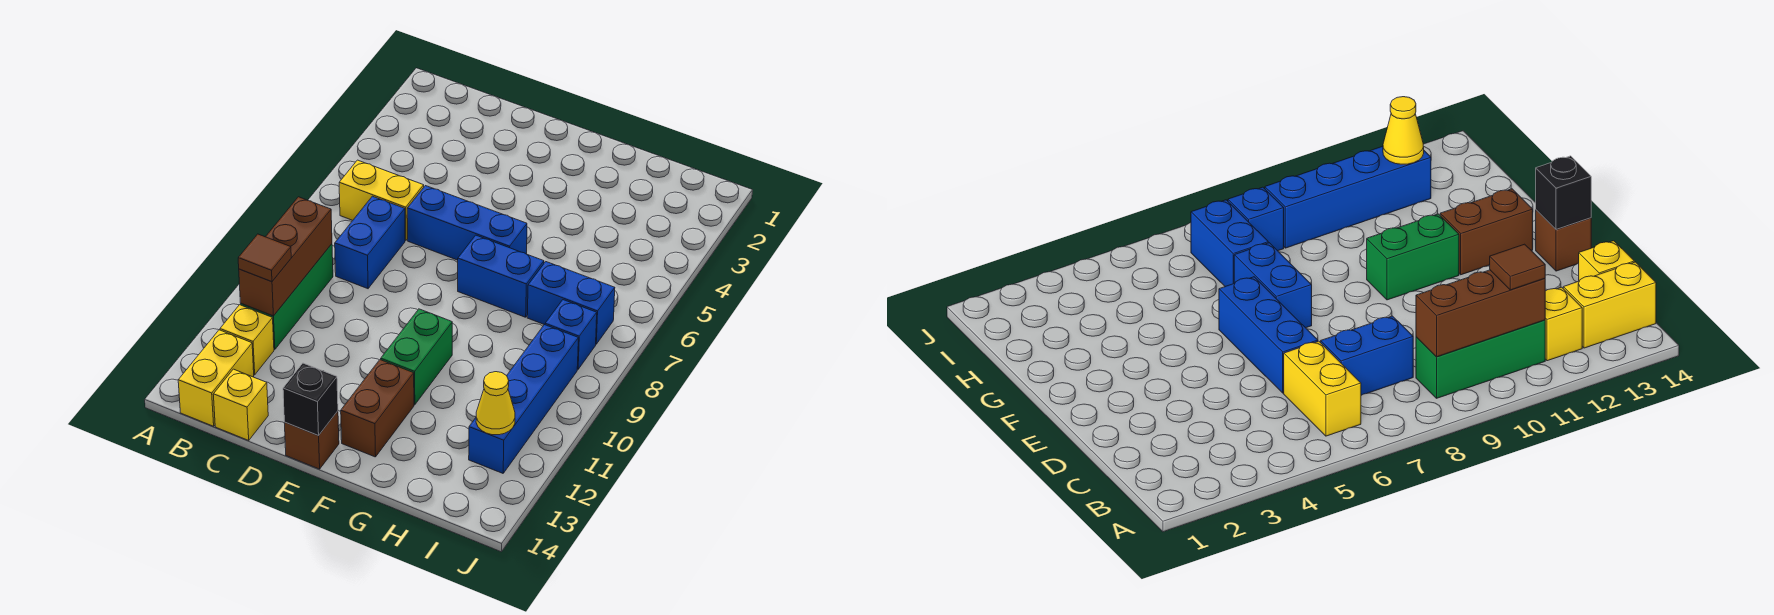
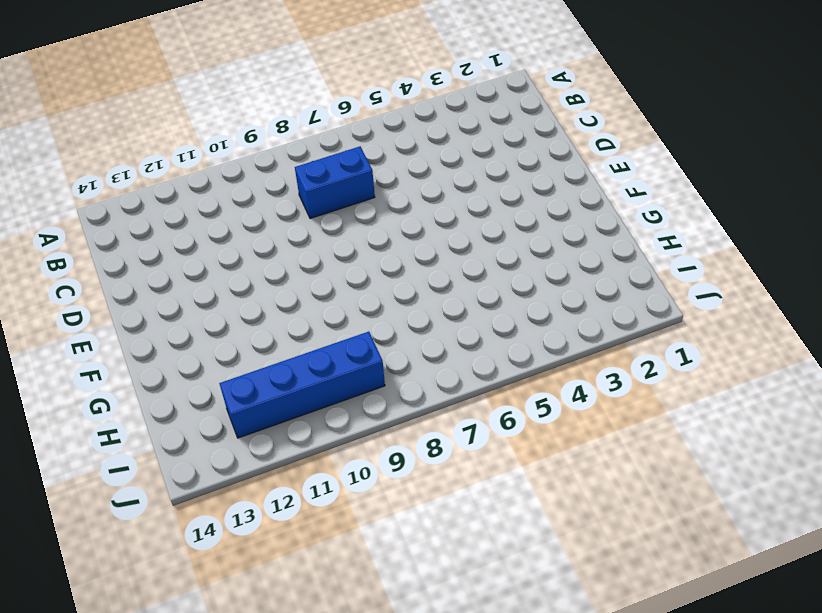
none -> yellow 1x2 brick [339,160,424,240]
none -> green 1x3 brick [241,244,333,350]
none -> yellow 1x1 brick [220,305,274,375]

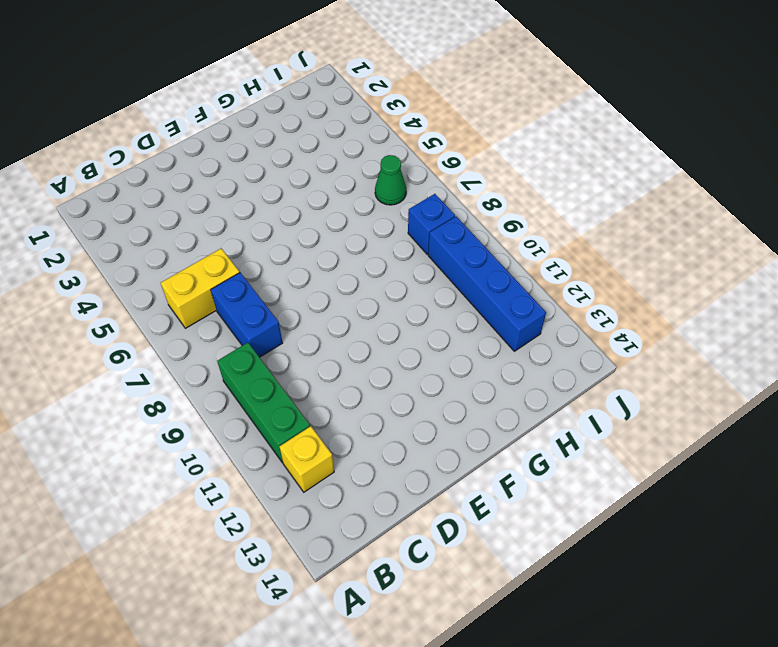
green 1x1 cone [375,155,406,205] -> none
none -> yellow 1x2 brick [178,330,254,426]
none -> yellow 1x1 brick [213,369,268,440]
none -> blue 1x3 brick [407,186,527,260]

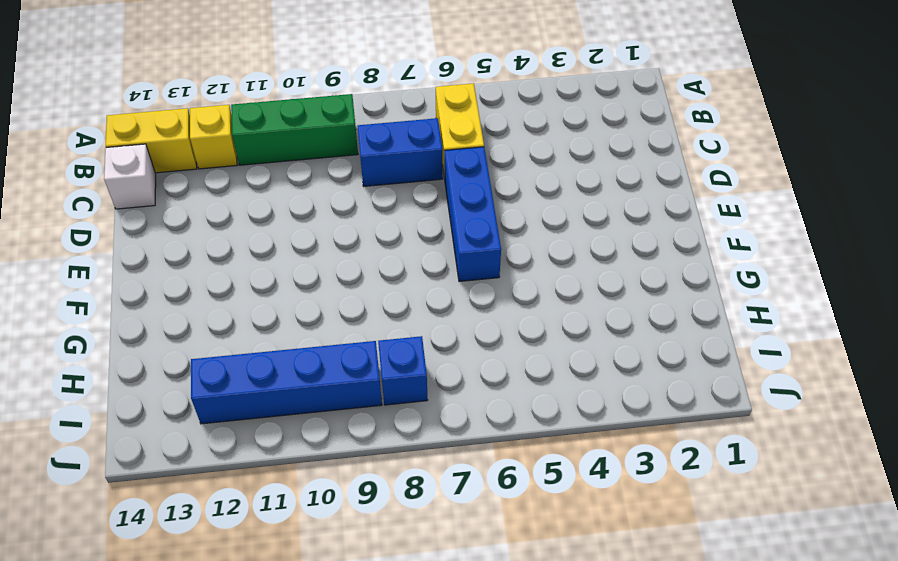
white 1x1 brick [104,144,156,209] -> yellow 1x1 brick [213,369,268,440]
none -> brown 1x1 brick [284,411,339,469]
none -> blue 1x2 brick [458,235,544,317]
none -> green 1x2 brick [381,309,452,405]

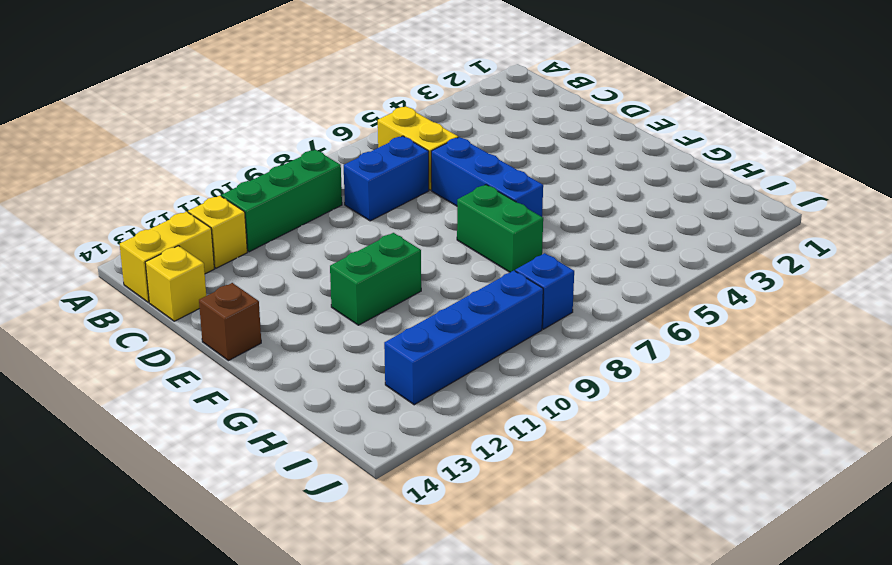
green 1x2 brick [457,185,543,272] -> blue 1x2 brick [458,235,544,317]
none -> brown 1x2 brick [341,360,414,457]
none -> blue 1x2 brick [527,262,615,344]
none -> brown 1x3 brick [239,197,332,316]

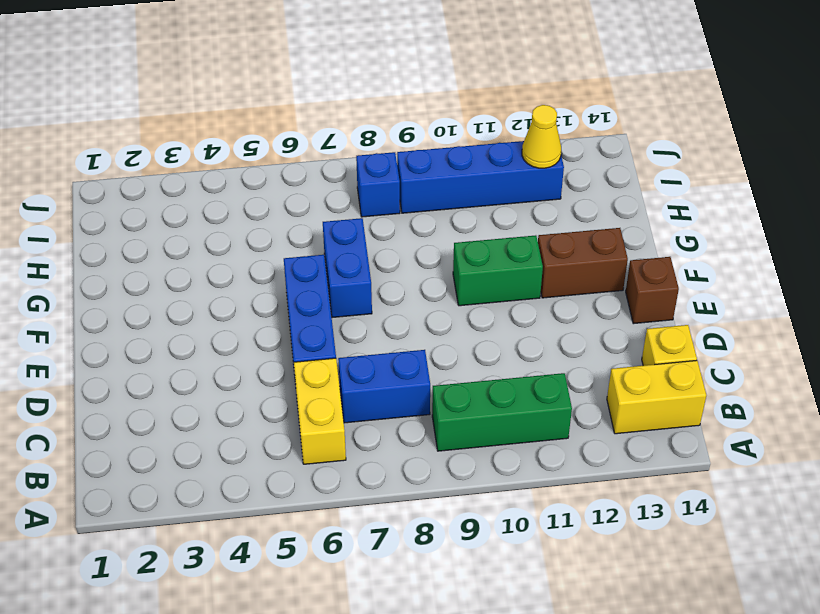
none -> yellow 1x1 brick [220,305,274,375]
none -> blue 1x2 brick [527,262,615,344]
none -> brown 1x3 brick [239,197,332,316]

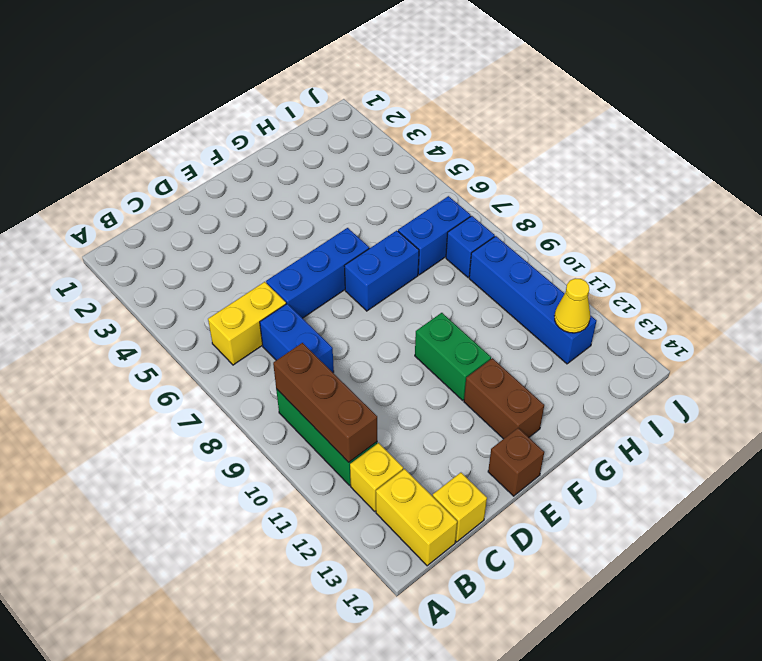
none -> black 1x1 brick [283,363,338,436]
none -> brown 1x1 tile [238,234,291,282]

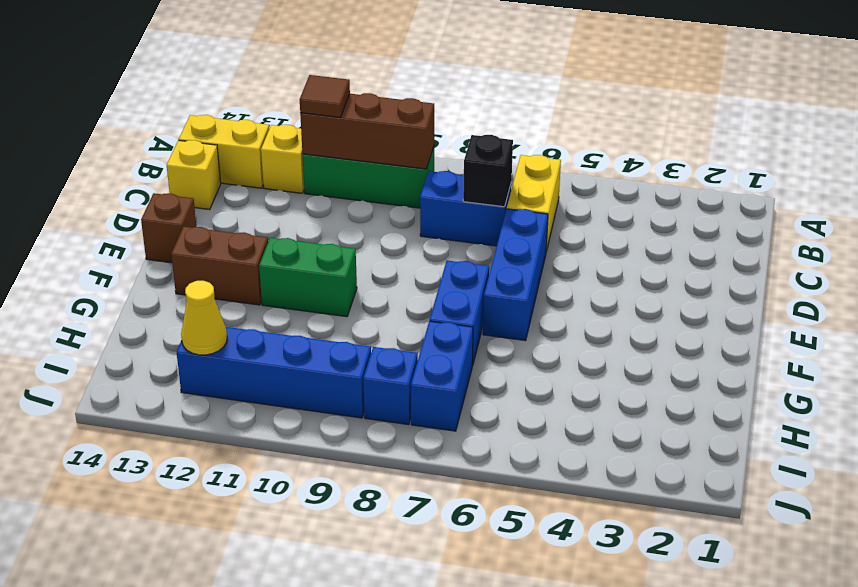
black 1x1 brick [463,135,513,207] -> black 1x1 brick moved to [283,363,338,436]

